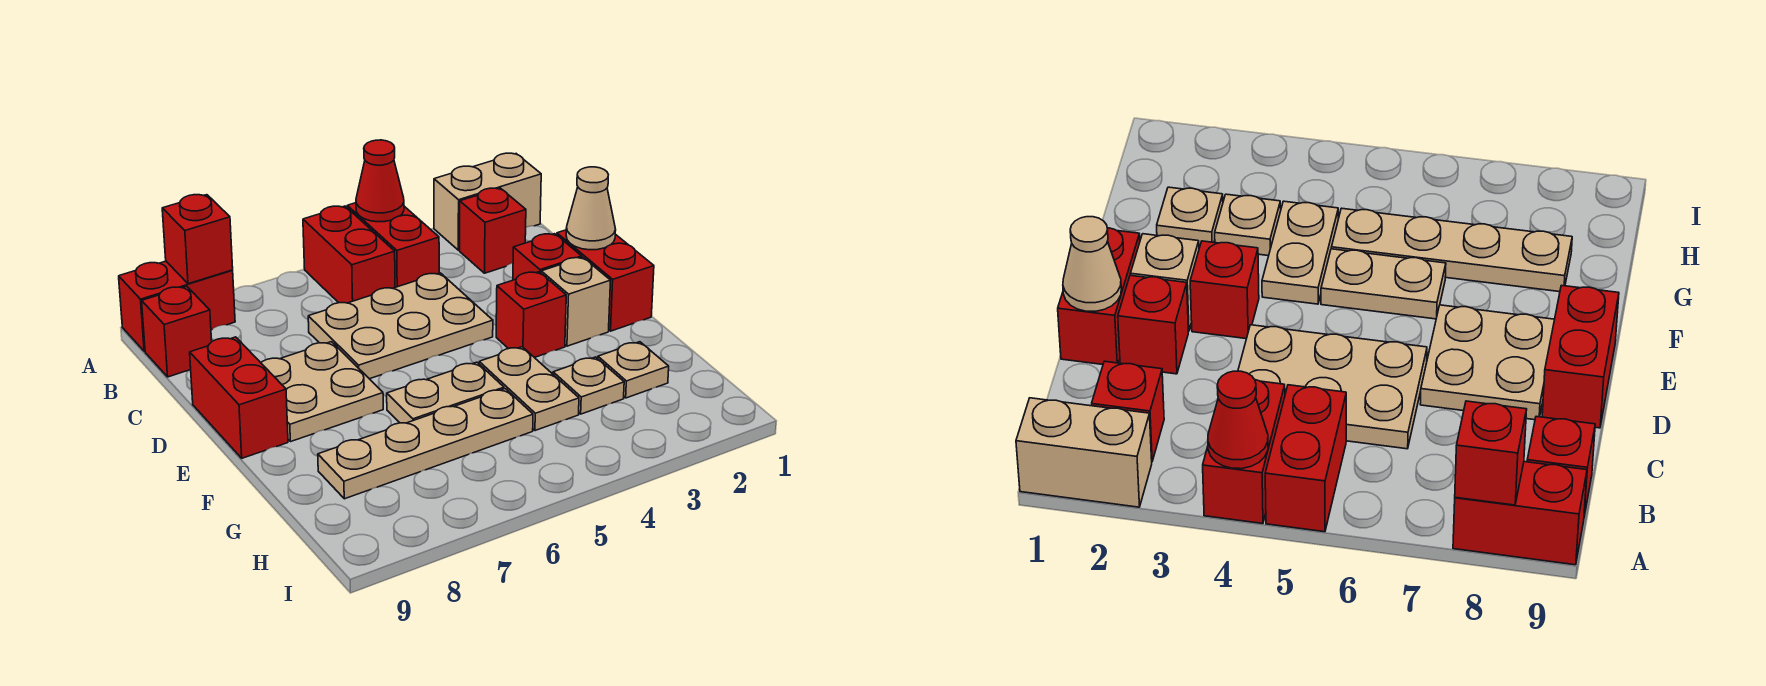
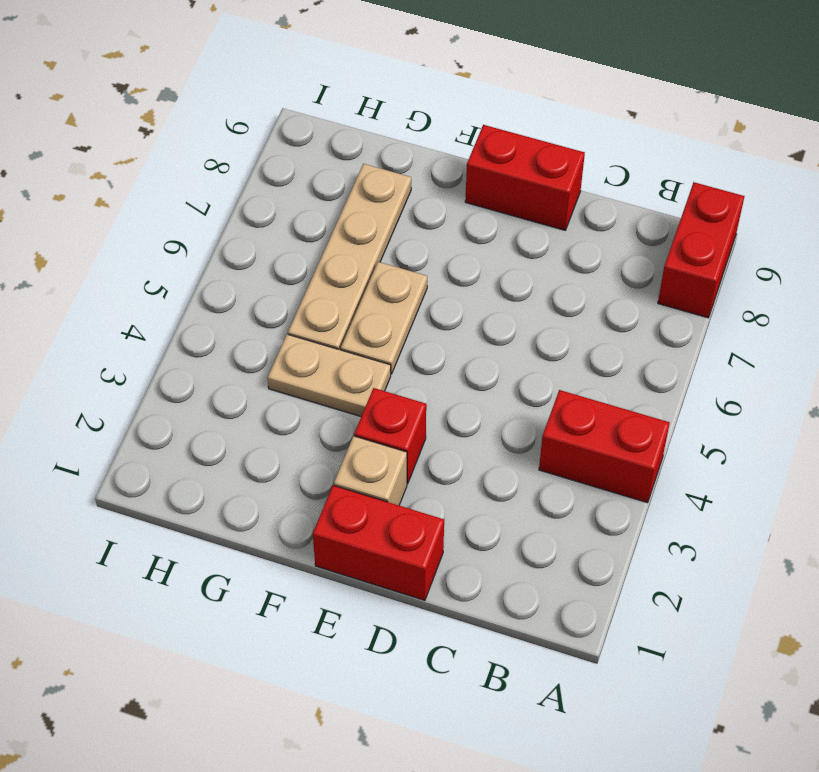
none -> tan 1x2 brick [434,153,541,250]
none -> red 1x2 brick [303,206,395,303]
none -> red 1x1 brick [460,188,526,273]

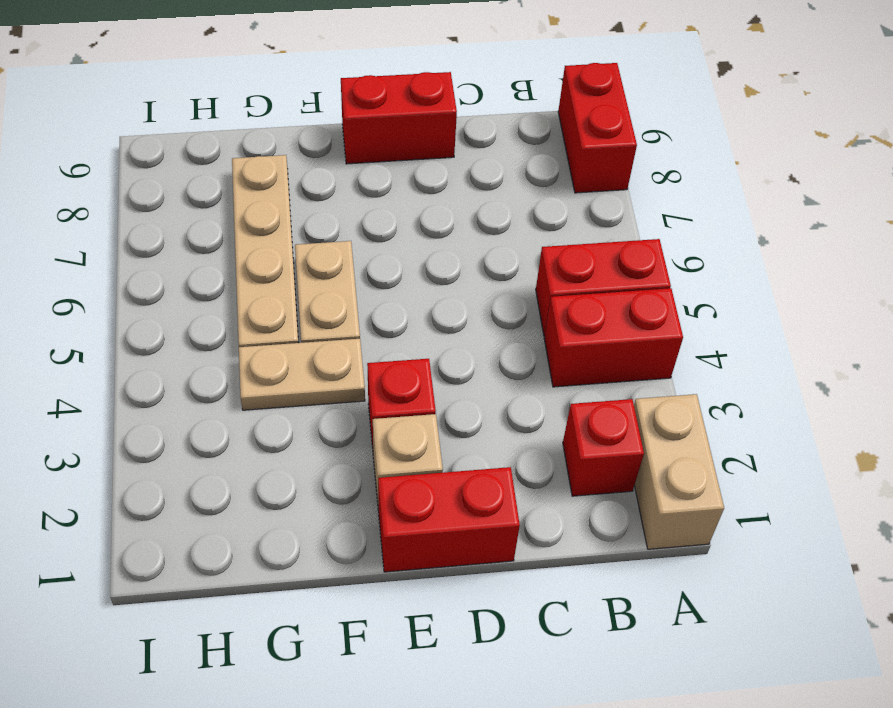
none -> red 1x1 brick [142,286,212,377]
none -> tan 2x3 plate [308,273,493,379]
none -> red 1x1 brick [513,234,582,280]

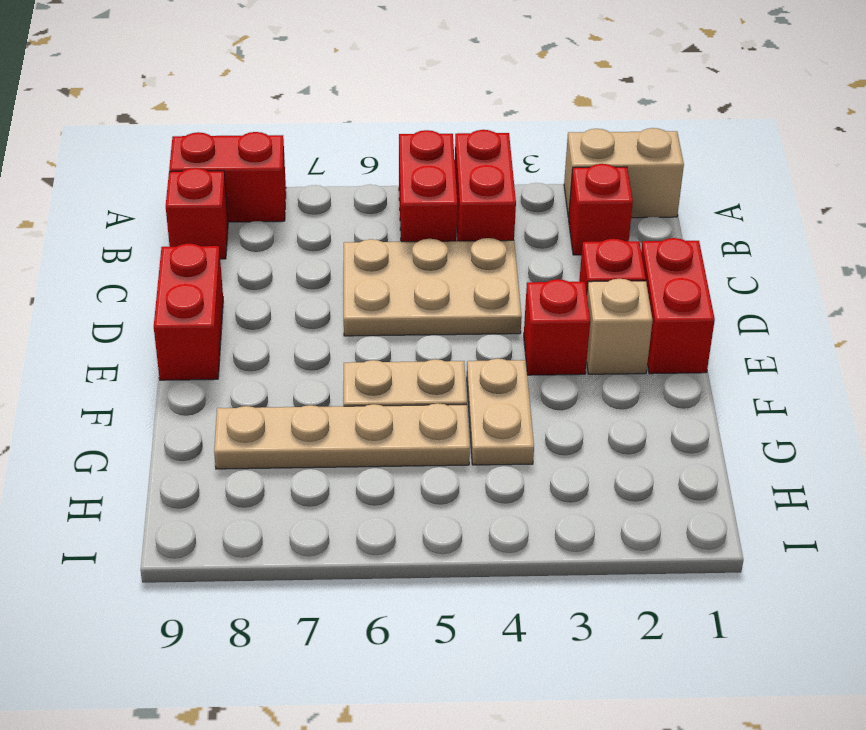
none -> tan 2x2 plate [261,342,383,442]
none -> tan 1x1 plate [598,342,669,398]
none -> tan 1x1 plate [553,357,624,414]

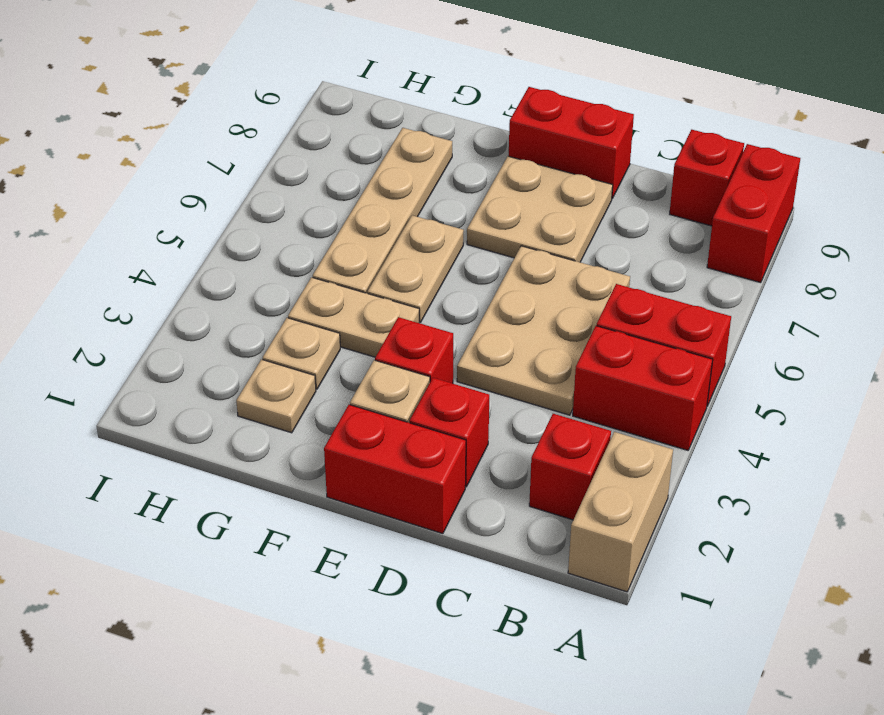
none -> red 1x1 cone [356,140,404,222]
none -> red 1x1 brick [162,195,233,284]
none -> tan 1x1 cone [566,167,616,250]

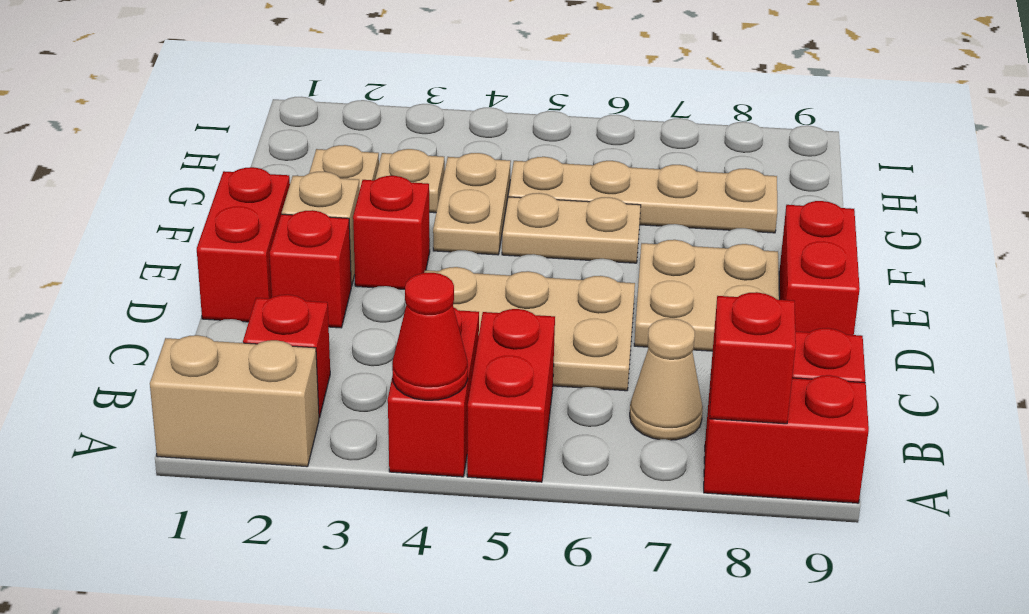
tan 1x1 cone [630,319,703,440] -> tan 1x1 cone moved to [566,167,616,250]

